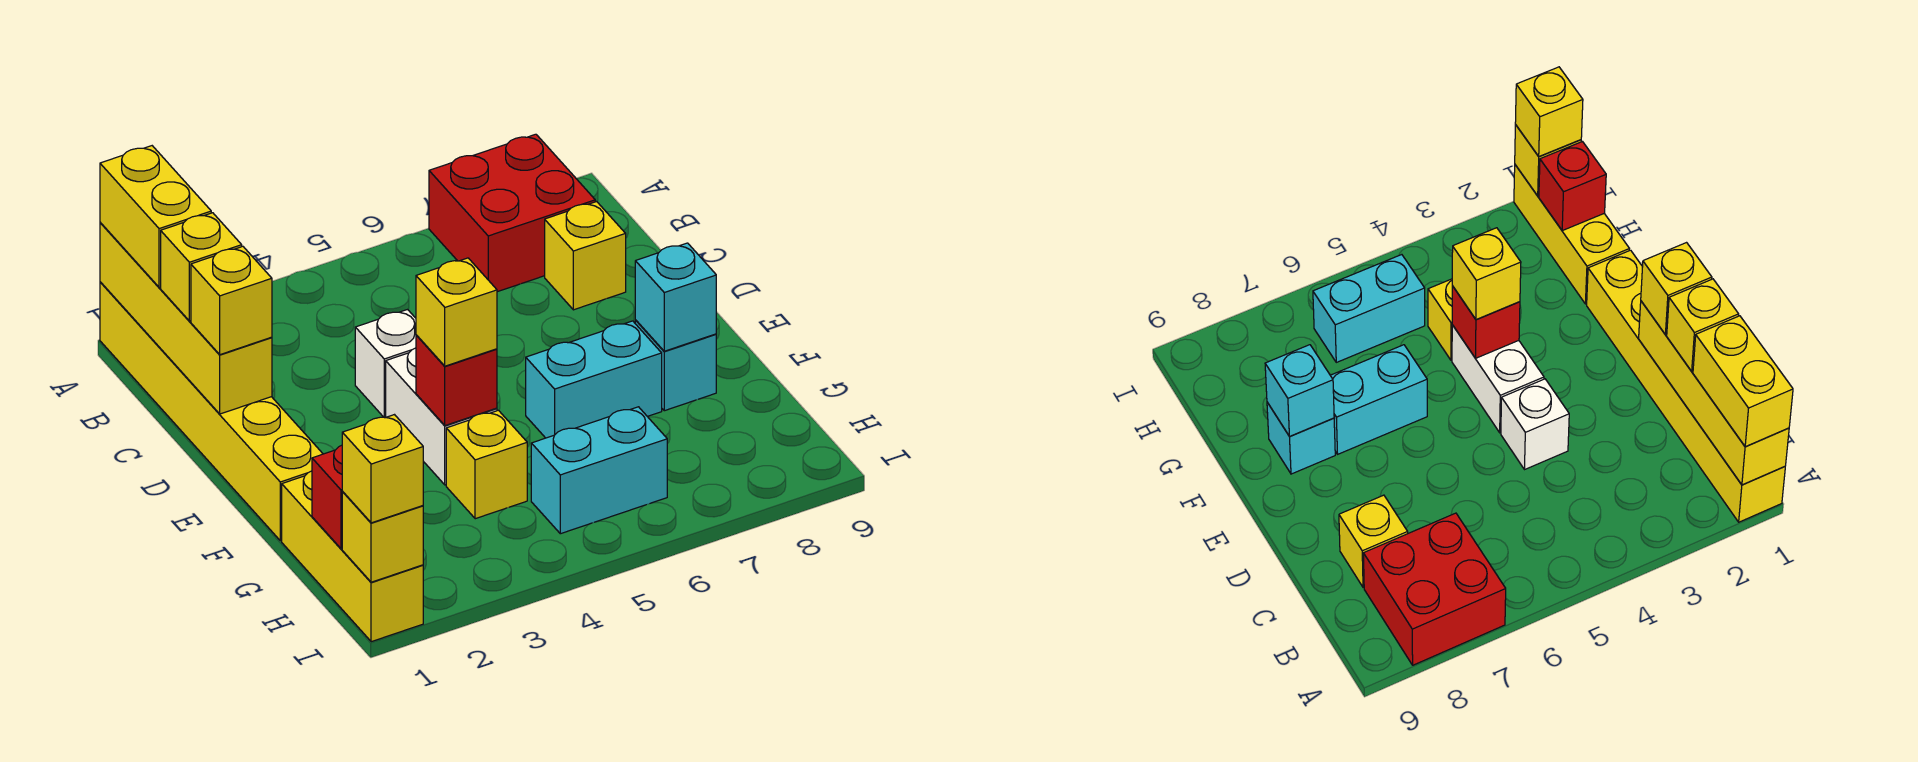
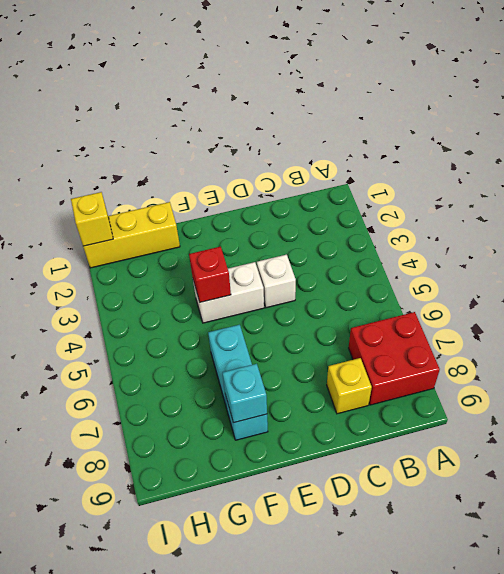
none -> yellow 1x6 brick [100,282,323,541]
none -> yellow 1x1 brick [446,410,527,519]
none -> cyan 1x2 brick [531,407,667,534]

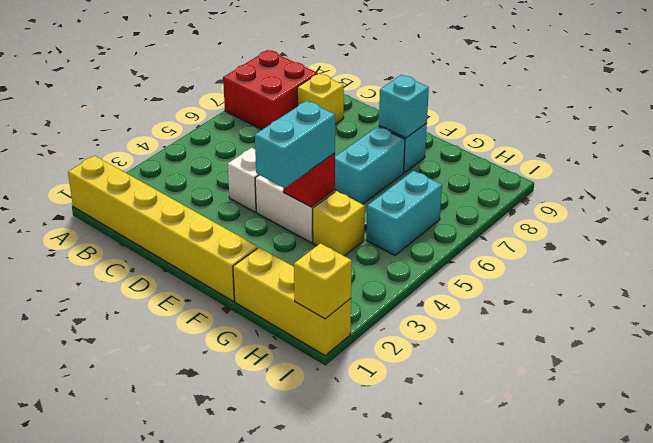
cyan 1x2 brick [255,101,335,188] -> yellow 1x1 brick [416,258,497,366]
none -> yellow 1x4 brick [100,223,272,414]
none -> red 1x1 brick [312,445,343,549]
none -> yellow 1x2 brick [100,146,211,287]

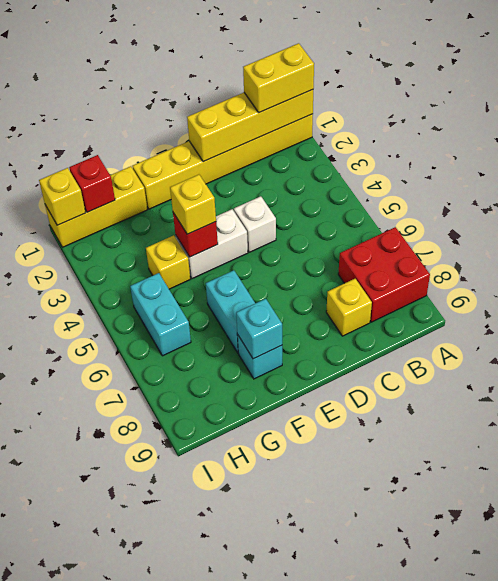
none -> yellow 1x1 brick [161,213,242,321]
none -> yellow 1x1 brick [191,246,272,355]
none -> yellow 1x1 brick [342,415,423,523]

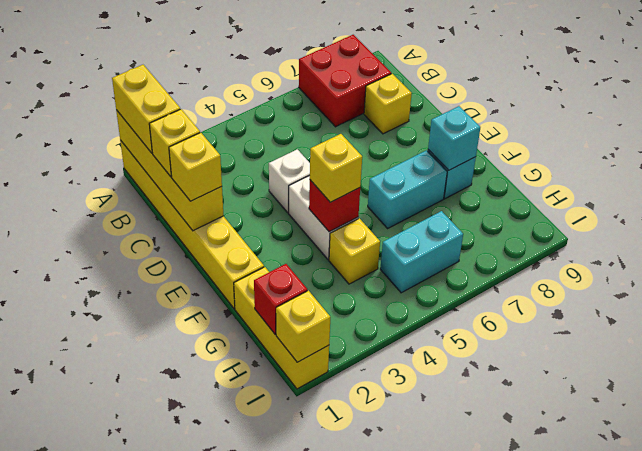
none -> yellow 1x1 brick [342,415,423,523]

